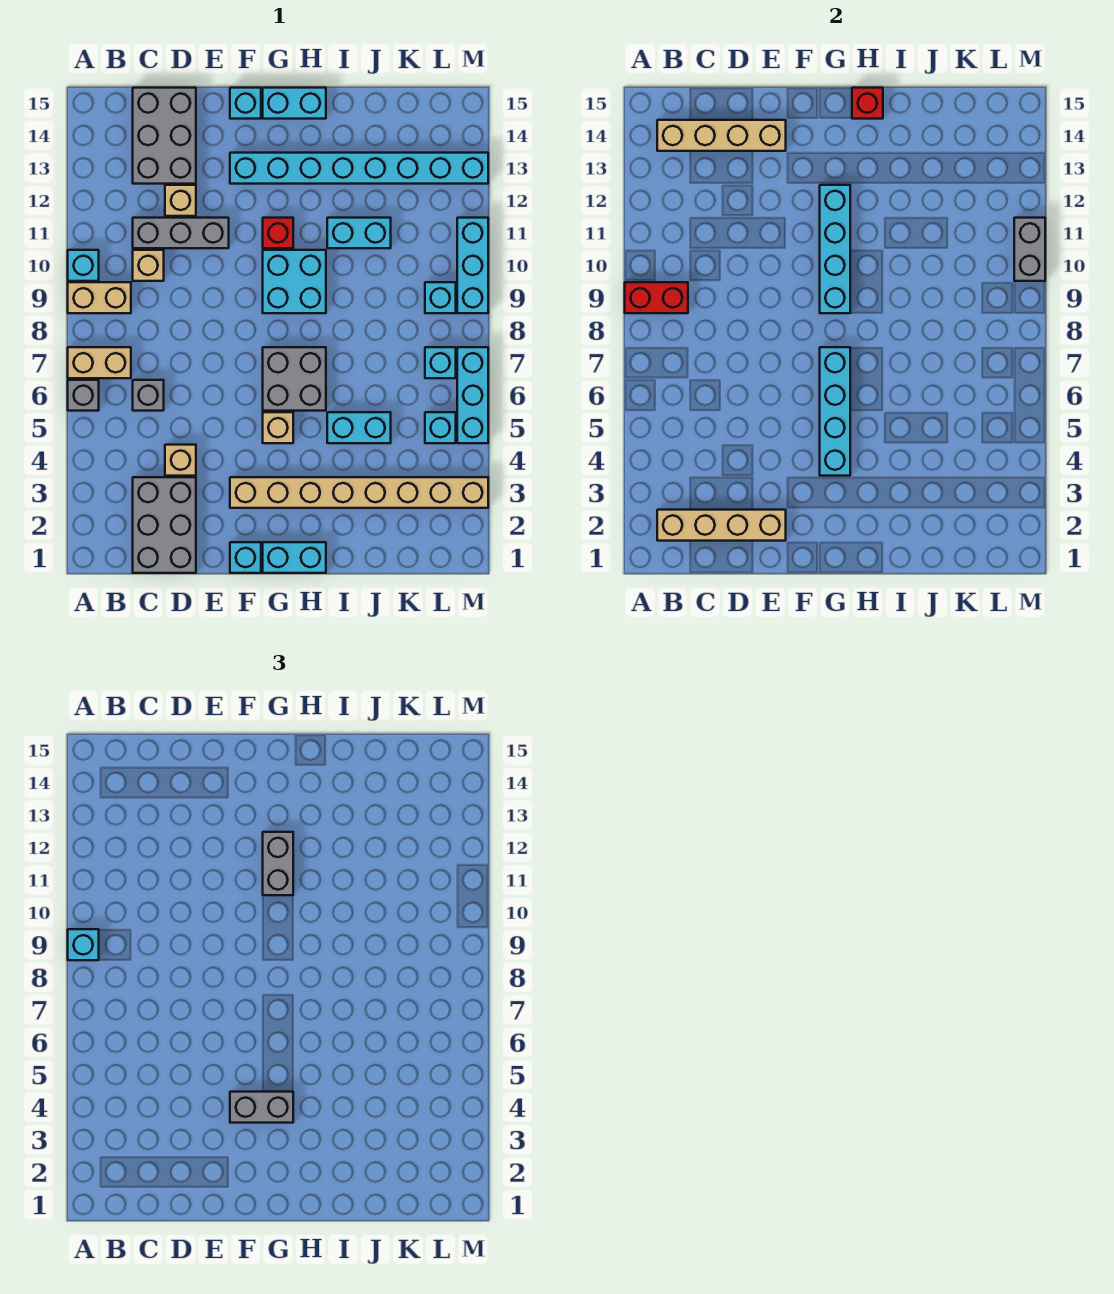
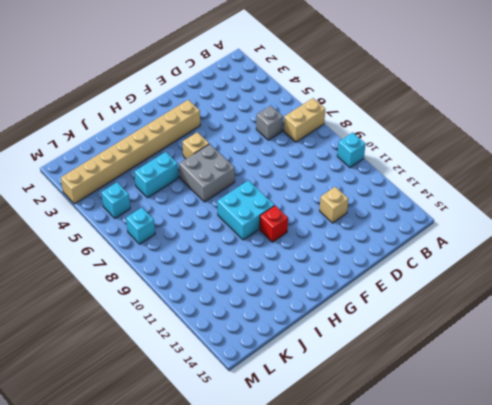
none -> grey 1x1 brick [68,380,99,411]
none -> tan 1x2 brick [68,282,131,313]
none -> grey 2x3 brick [133,477,196,573]
none -> tan 1x1 brick [133,250,164,281]

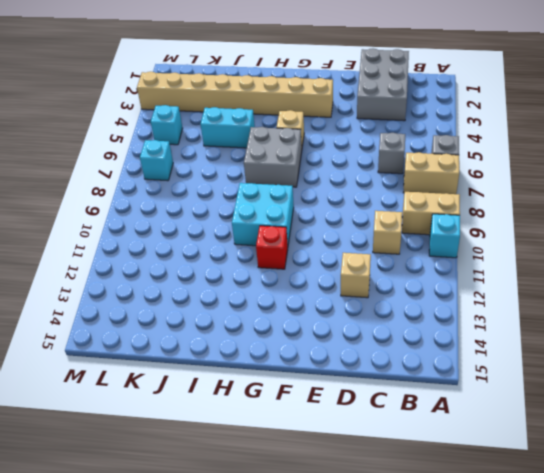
none -> grey 1x3 brick [133,218,229,248]
none -> grey 2x3 brick [133,88,196,184]
none -> tan 1x1 brick [165,445,196,476]
none -> cyan 1x1 brick [230,542,261,573]

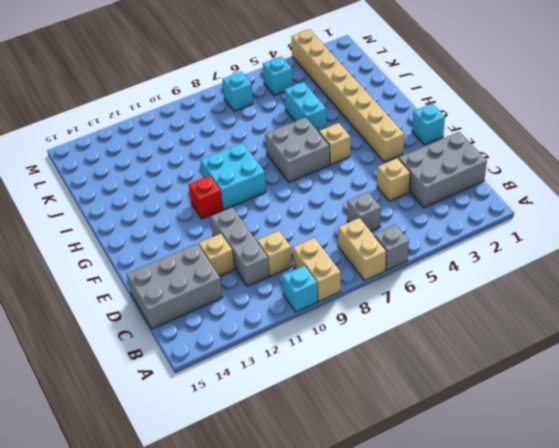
none -> cyan 1x8 brick [230,153,488,184]
none -> cyan 1x1 brick [230,88,261,119]
none -> cyan 1x2 brick [263,542,326,573]
none -> cyan 1x2 brick [263,88,326,119]

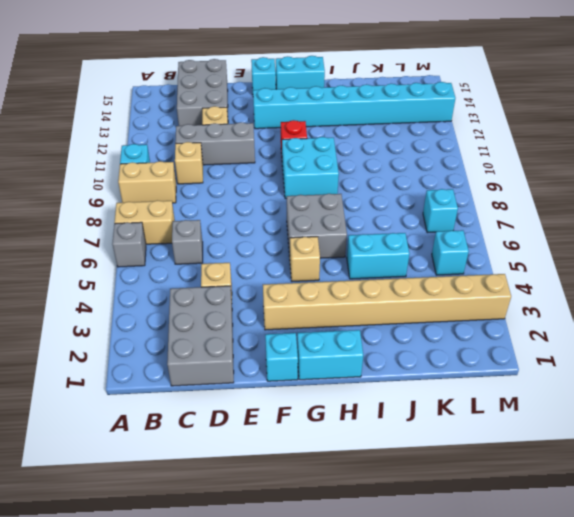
none -> cyan 1x2 brick [327,218,391,248]
none -> cyan 1x1 brick [425,282,456,313]
none -> cyan 1x3 brick [457,347,488,443]
none -> cyan 1x3 brick [457,218,488,313]

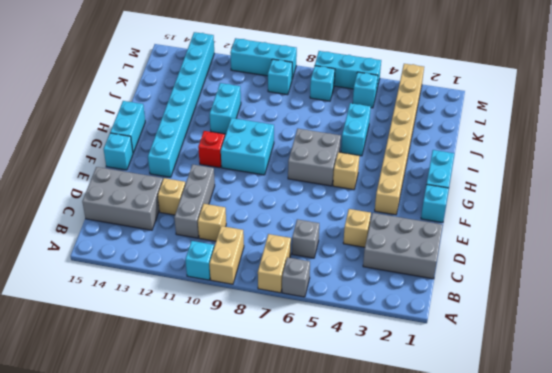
none -> red 1x2 brick [625,282,688,313]
none -> tan 1x4 brick [657,510,786,541]
none -> tan 1x4 brick [657,120,786,151]
none -> cyan 1x4 brick [820,347,850,476]

